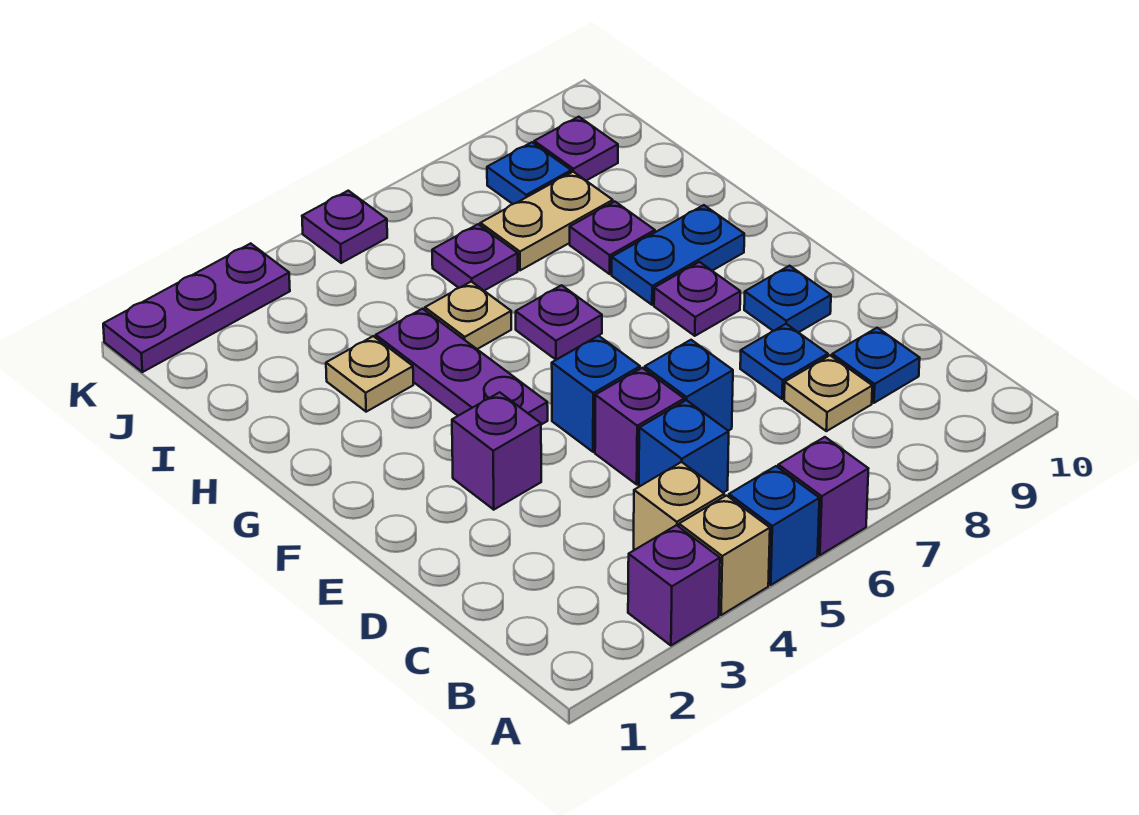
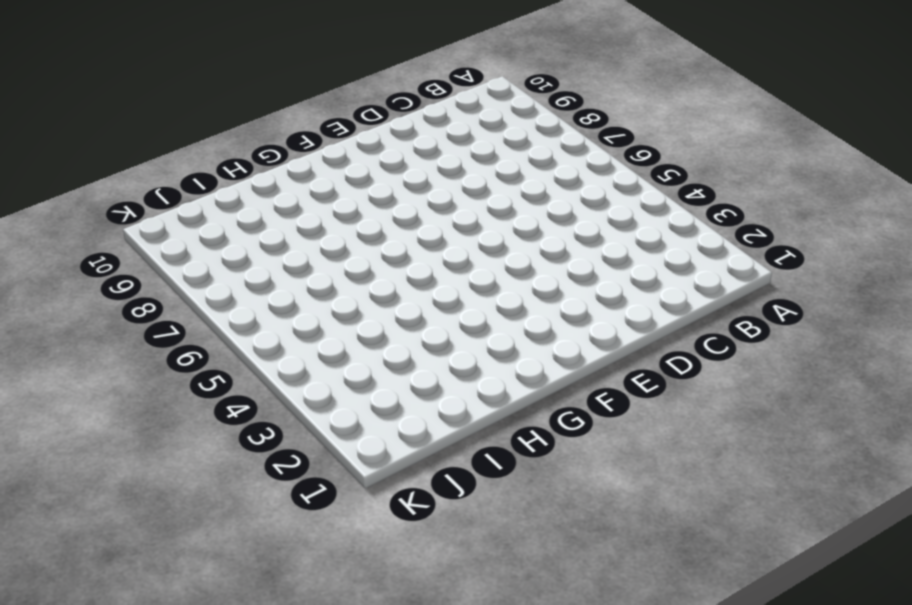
none -> purple 1x1 brick [628,525,720,646]
none -> tan 1x1 brick [679,496,770,615]
none -> blue 1x1 brick [729,466,819,585]

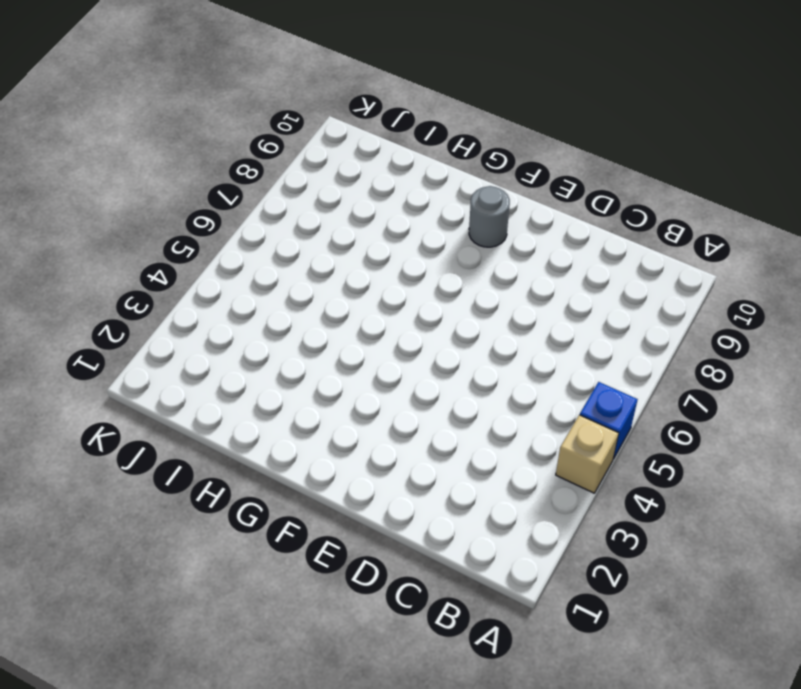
grey 1x1 round brick [469,186,510,247] -> none
none -> purple 1x1 brick [628,525,720,646]
none -> purple 1x1 brick [778,437,868,555]
none -> tan 1x1 brick [634,462,724,550]

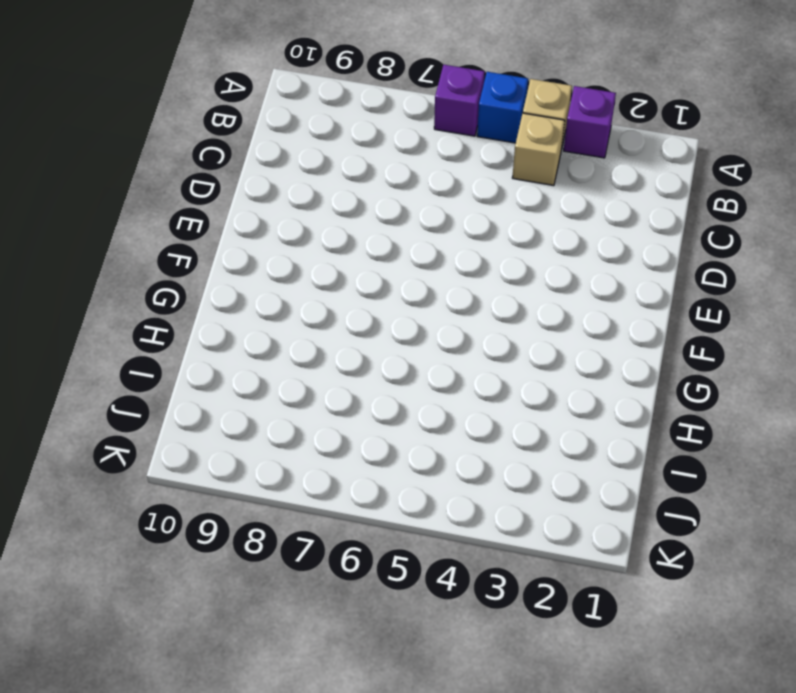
none -> blue 1x1 brick [639,400,729,493]
none -> tan 1x1 plate [784,355,872,431]
none -> blue 1x1 plate [832,328,920,403]

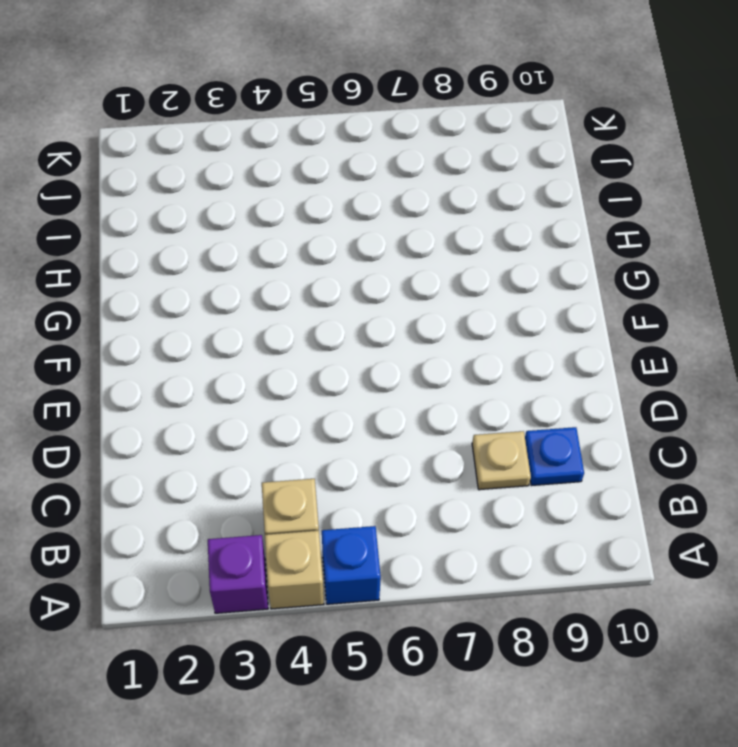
none -> purple 1x1 brick [778,437,868,555]
none -> blue 1x1 brick [639,400,729,493]
none -> purple 1x1 brick [595,368,684,484]

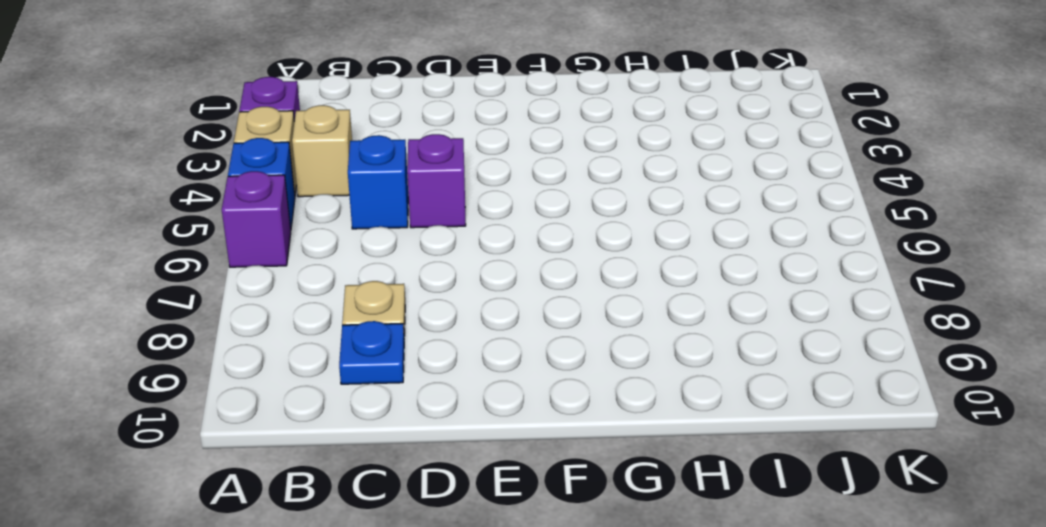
none -> blue 1x1 brick [645,340,733,431]
none -> blue 1x1 plate [740,324,828,399]
none -> purple 1x1 brick [452,392,541,510]

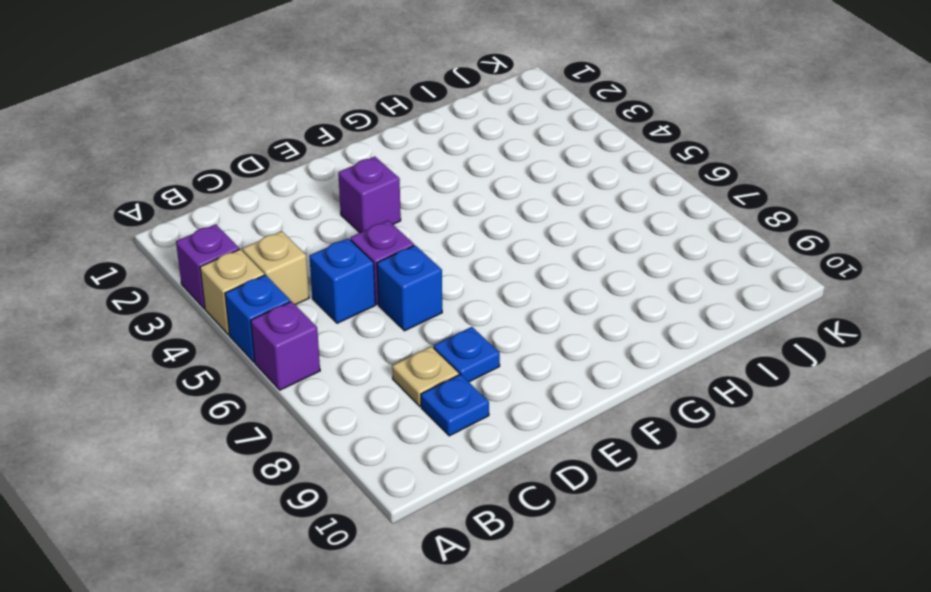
none -> blue 1x1 brick [552,336,640,452]
none -> blue 1x1 plate [744,266,831,332]
none -> purple 1x3 plate [376,309,548,425]

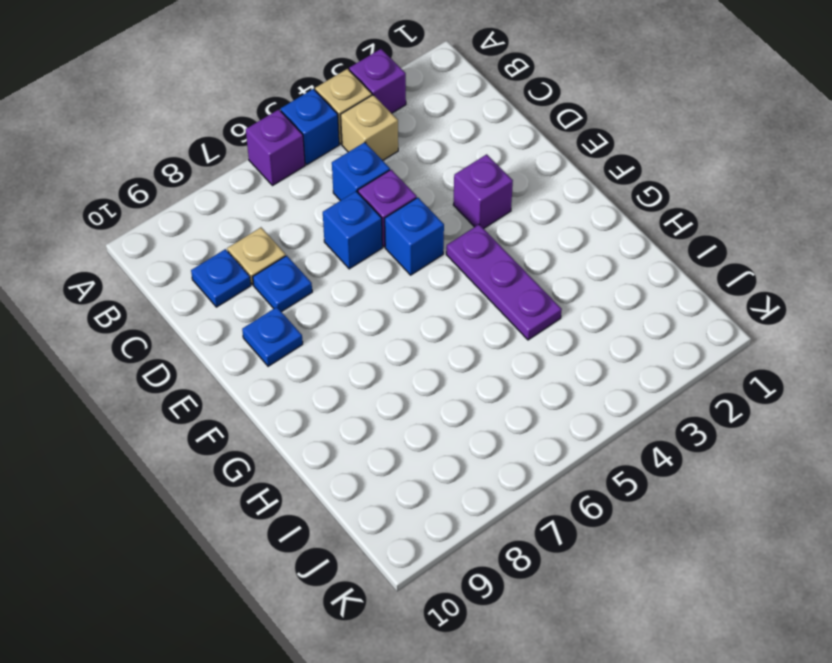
none -> purple 1x1 plate [654,262,740,336]
none -> purple 1x1 plate [516,285,602,360]
none -> blue 1x2 plate [612,205,744,305]

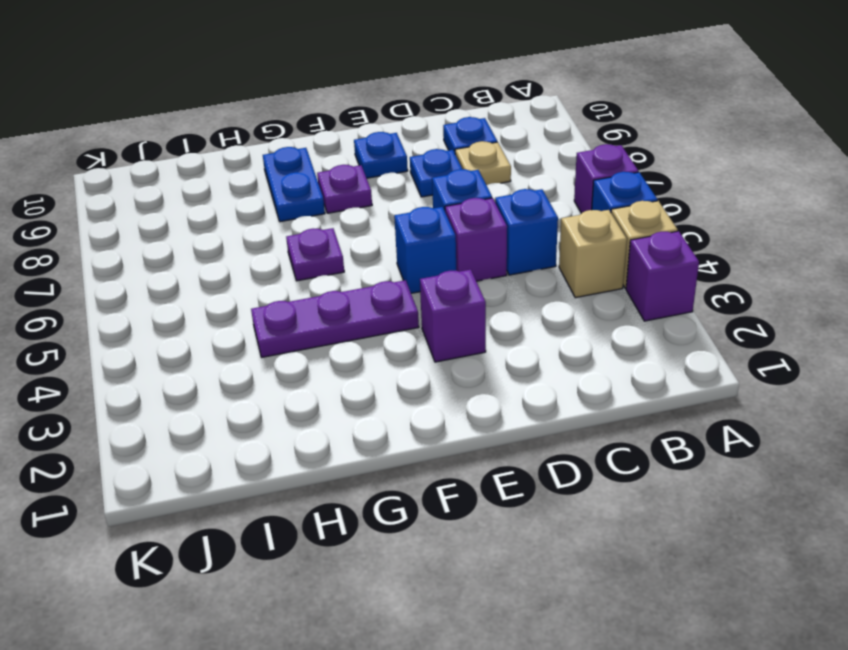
none -> tan 1x1 plate [326,336,413,412]
none -> tan 1x1 plate [425,281,511,349]
none -> purple 1x1 plate [570,201,655,274]

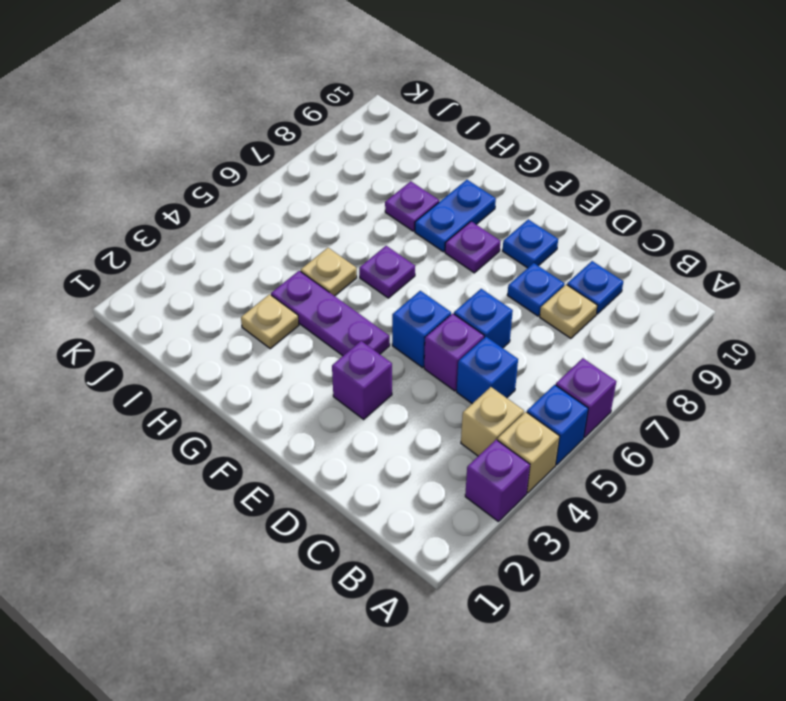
none -> purple 1x1 plate [432,224,518,291]
none -> tan 1x2 plate [480,172,613,270]
none -> blue 1x1 plate [487,142,571,204]

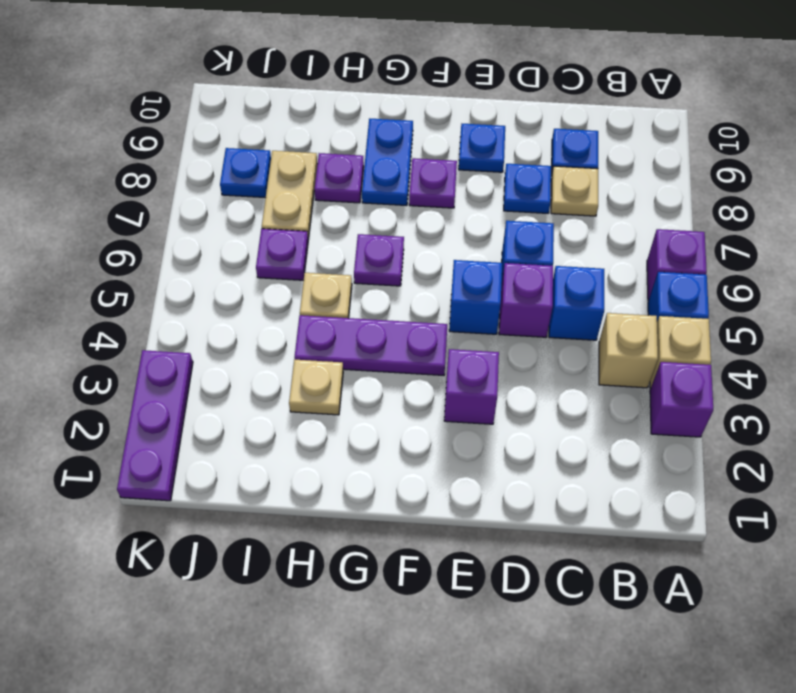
none -> purple 1x1 plate [534,117,618,181]
none -> purple 1x1 plate [302,191,387,263]

